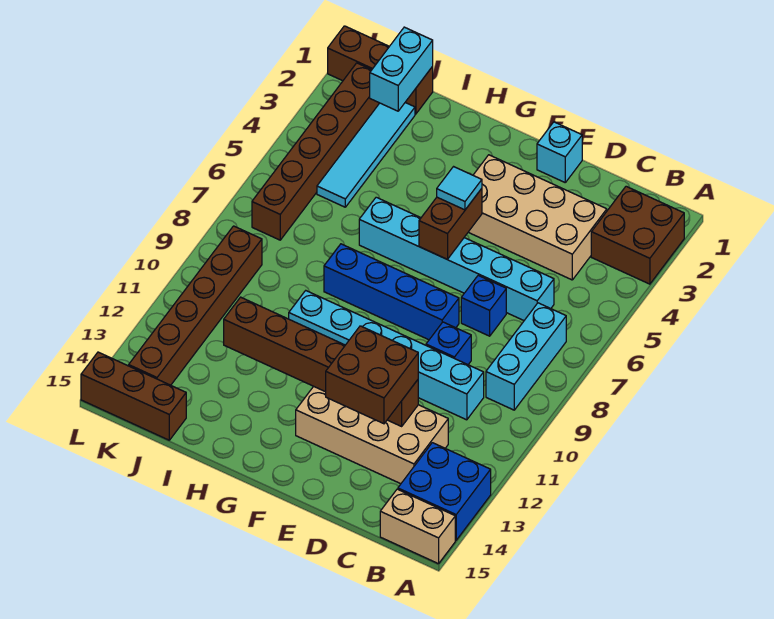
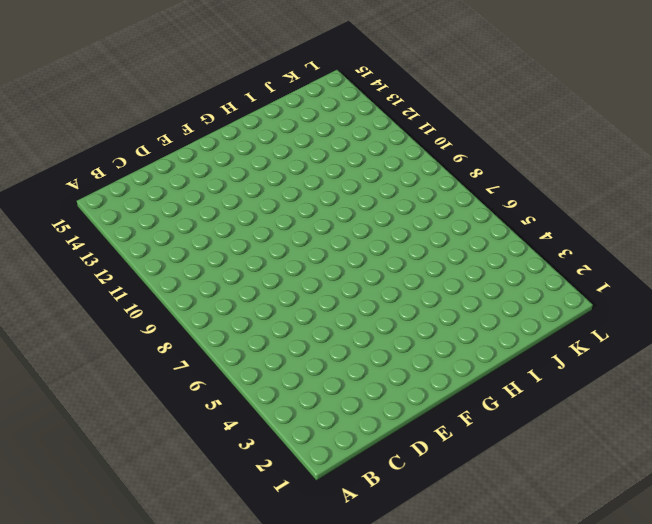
none -> brown 2x2 brick [591,186,684,284]
none -> blue 2x2 brick [398,443,491,540]
none -> tan 1x2 brick [380,489,455,564]

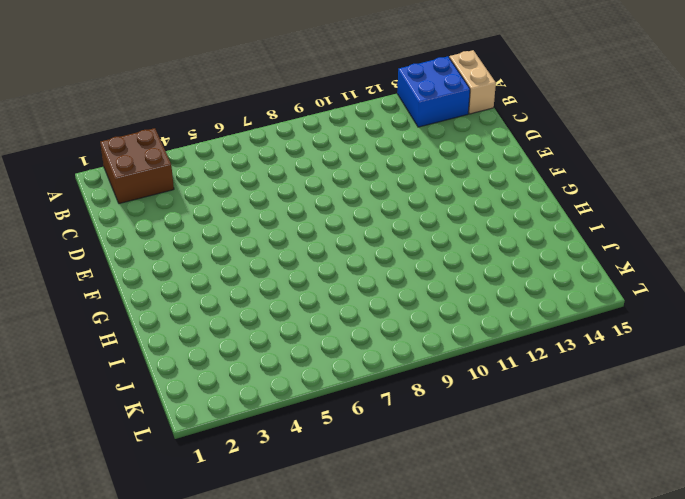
none -> cyan 1x3 brick [486,303,566,410]
none -> tan 2x4 brick [468,155,607,280]
none -> cyan 1x6 brick [359,197,554,320]

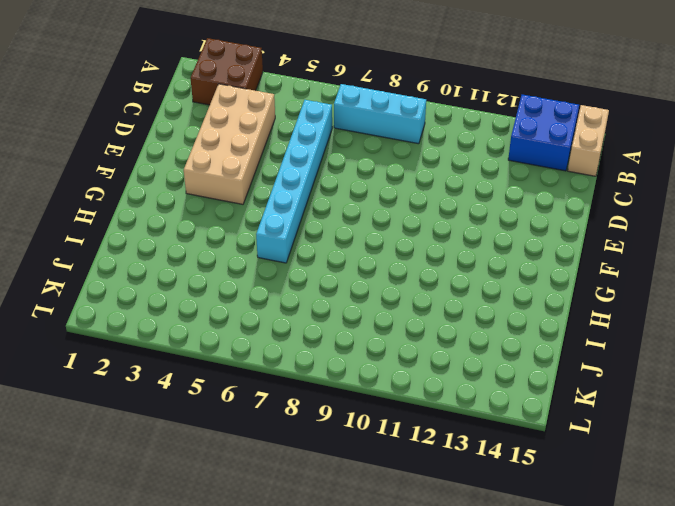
none -> cyan 1x6 brick [289,291,484,420]
none -> tan 2x4 brick [296,386,448,484]
none -> blue 1x1 brick [461,275,506,336]

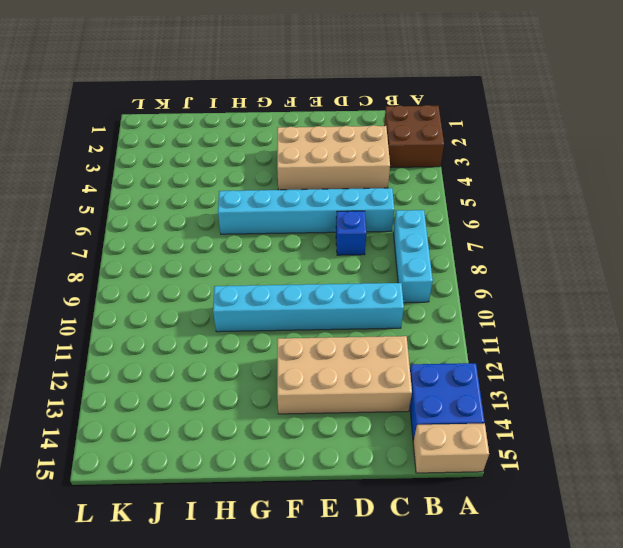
none -> blue 1x1 brick [426,322,471,365]
none -> cyan 1x1 brick [537,122,582,182]
none -> blue 1x4 brick [324,244,459,340]

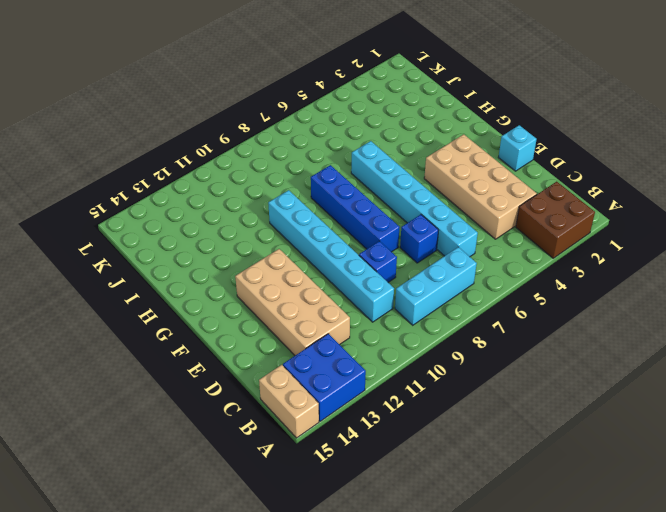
none -> brown 1x3 brick [328,26,433,114]
none -> cyan 1x4 tile [317,103,415,207]
none -> brown 1x3 brick [81,352,186,440]

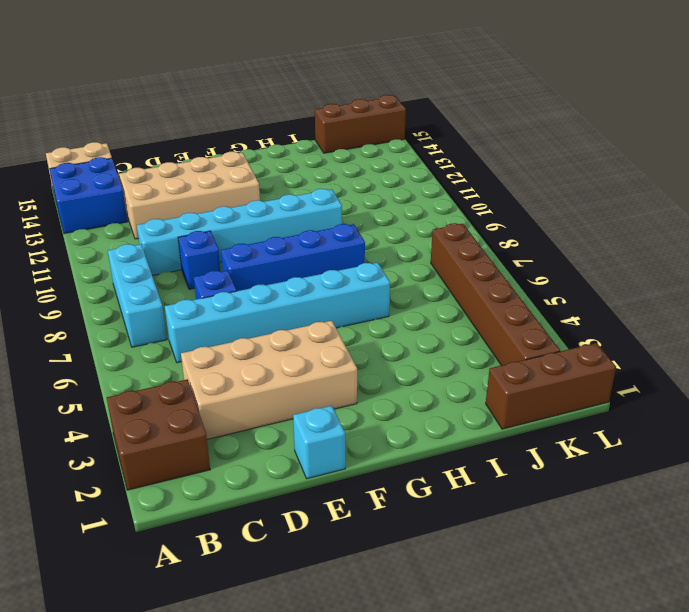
none -> cyan 1x4 tile [317,103,415,207]
none -> brown 1x6 brick [129,226,262,385]
none -> brown 1x6 brick [224,297,418,426]

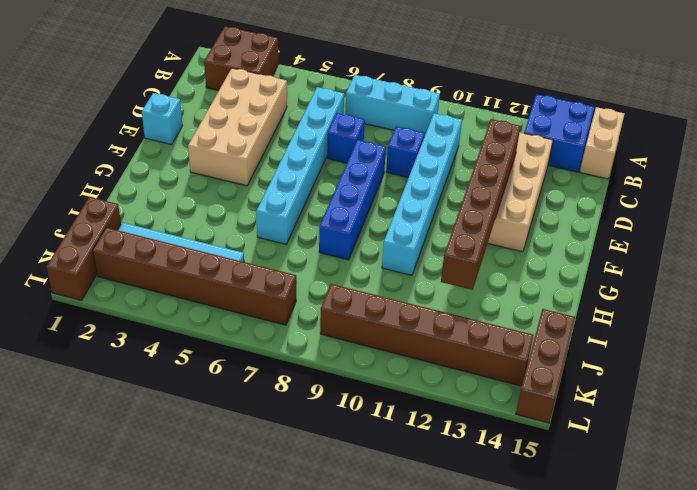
none -> brown 1x2 brick [419,189,482,259]
none -> cyan 1x2 brick [370,27,433,111]
none -> brown 2x2 brick [326,326,418,424]

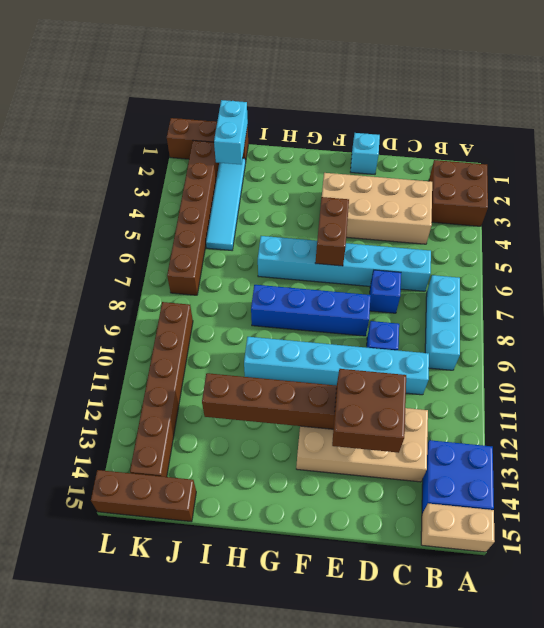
none -> cyan 1x1 tile [437,167,482,210]

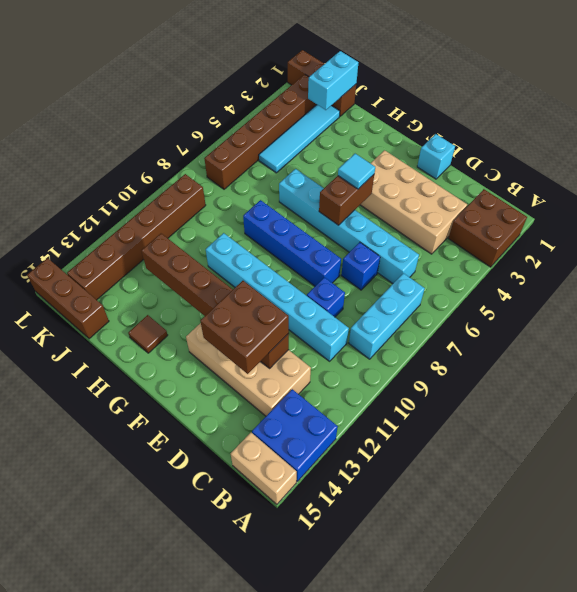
brown 1x1 tile [128,315,168,353] -> none

